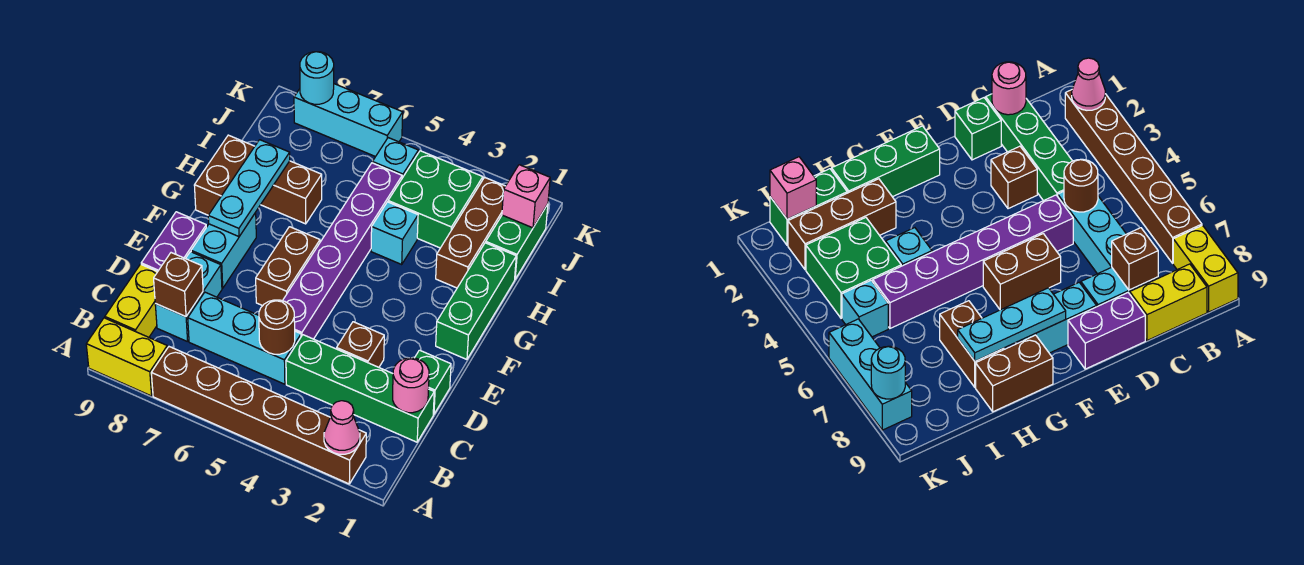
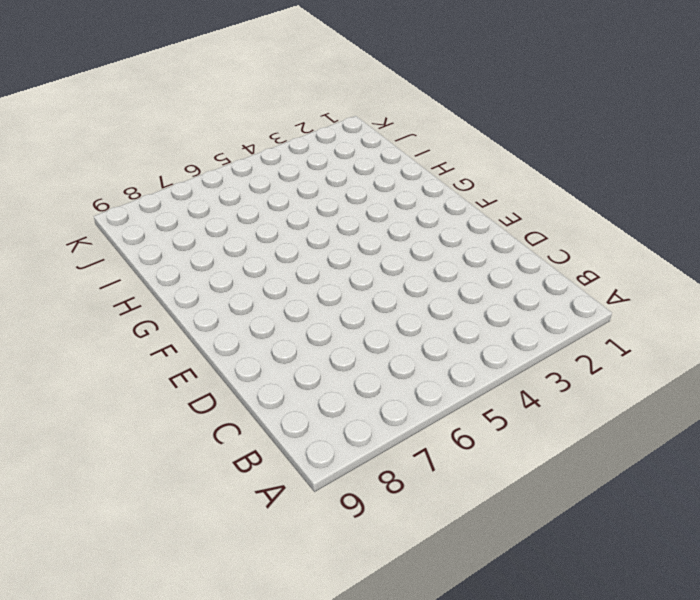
none -> brown 1x6 brick [151,347,366,484]
none -> yellow 1x2 brick [86,318,167,396]
none -> yellow 1x2 brick [105,264,157,337]

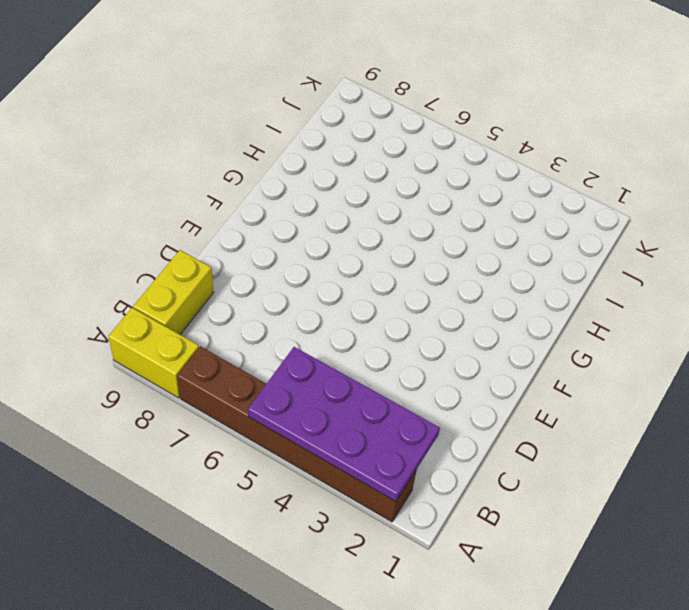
purple 2x4 plate [248,347,440,502] -> pink 1x1 cone [324,401,360,454]
none -> green 1x4 brick [286,335,434,442]
none -> cyan 1x3 brick [188,292,301,384]
none -> cyan 1x2 brick [155,252,222,342]

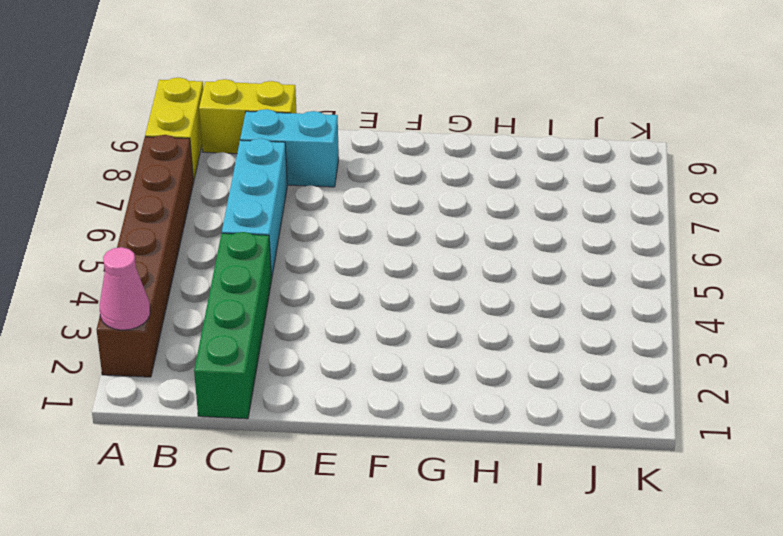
none -> green 1x1 brick [415,350,451,414]
none -> brown 1x1 brick [337,322,384,367]
none -> purple 1x6 brick [283,163,402,339]

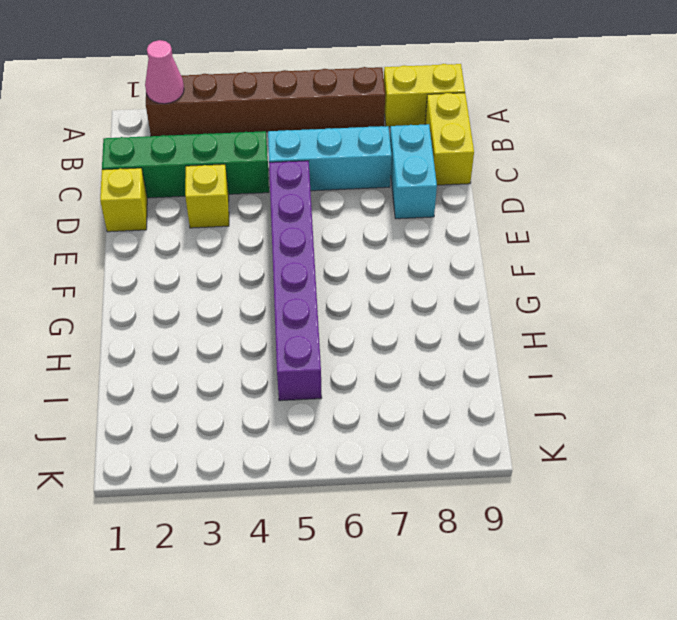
yellow 1x1 brick [100,168,147,232] -> green 1x1 brick [415,350,451,414]
yellow 1x1 brick [185,164,229,228] -> brown 1x1 brick [337,322,384,367]
none -> purple 1x2 brick [141,212,206,272]
none -> brown 1x2 brick [256,227,320,306]
none -> cyan 1x2 brick [191,213,256,288]

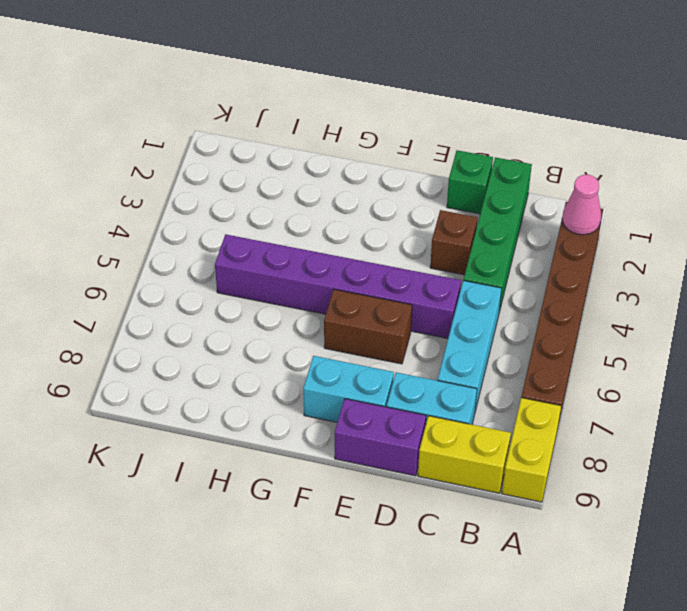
none -> green 1x3 brick [436,243,516,359]
none -> brown 1x2 brick [194,135,255,215]
none -> brown 1x3 brick [436,177,505,288]

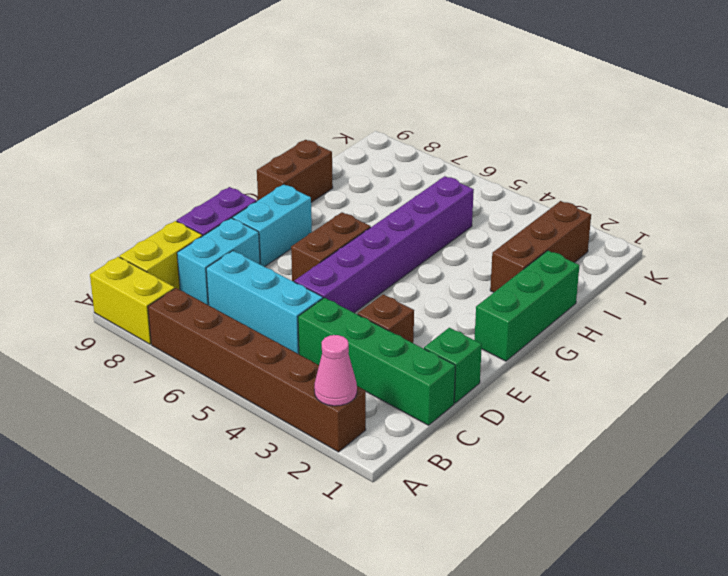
none -> cyan 1x1 brick [371,202,418,264]
none -> brown 1x2 brick [261,161,322,224]
none -> green 1x2 brick [486,204,548,279]

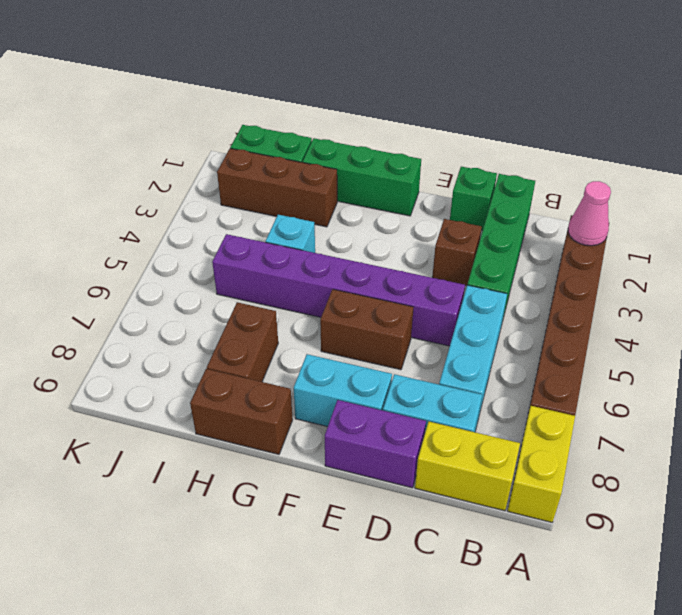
none -> green 2x2 brick [388,151,483,248]
none -> cyan 1x1 brick [372,138,418,178]
none -> cyan 1x3 brick [294,84,403,157]

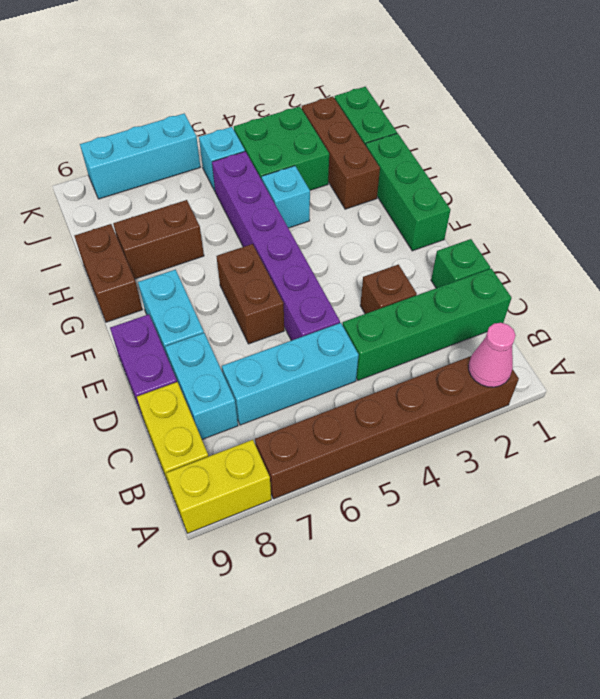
none -> pink 1x1 round brick [393,358,429,413]
none -> brown 1x1 round brick [259,300,295,354]
none -> brown 1x1 brick [154,253,203,317]

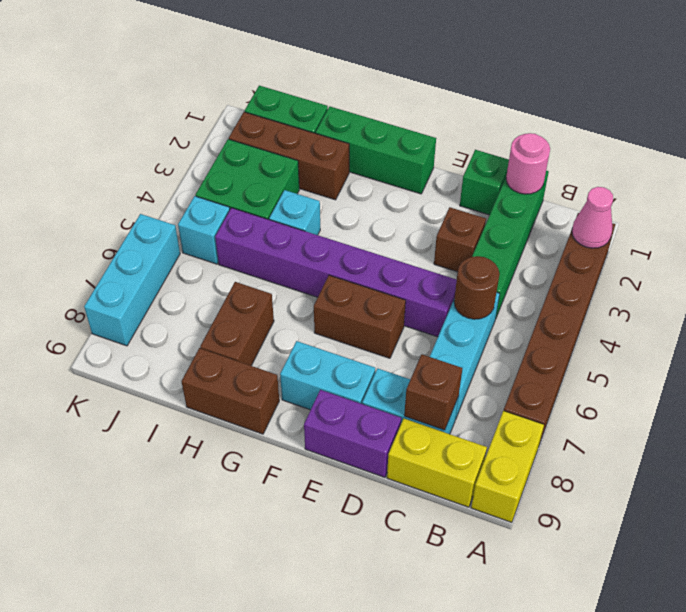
none -> cyan 1x3 plate [208,140,290,237]
none -> pink 1x1 brick [502,165,550,228]
none -> cyan 1x1 round brick [300,52,334,104]

